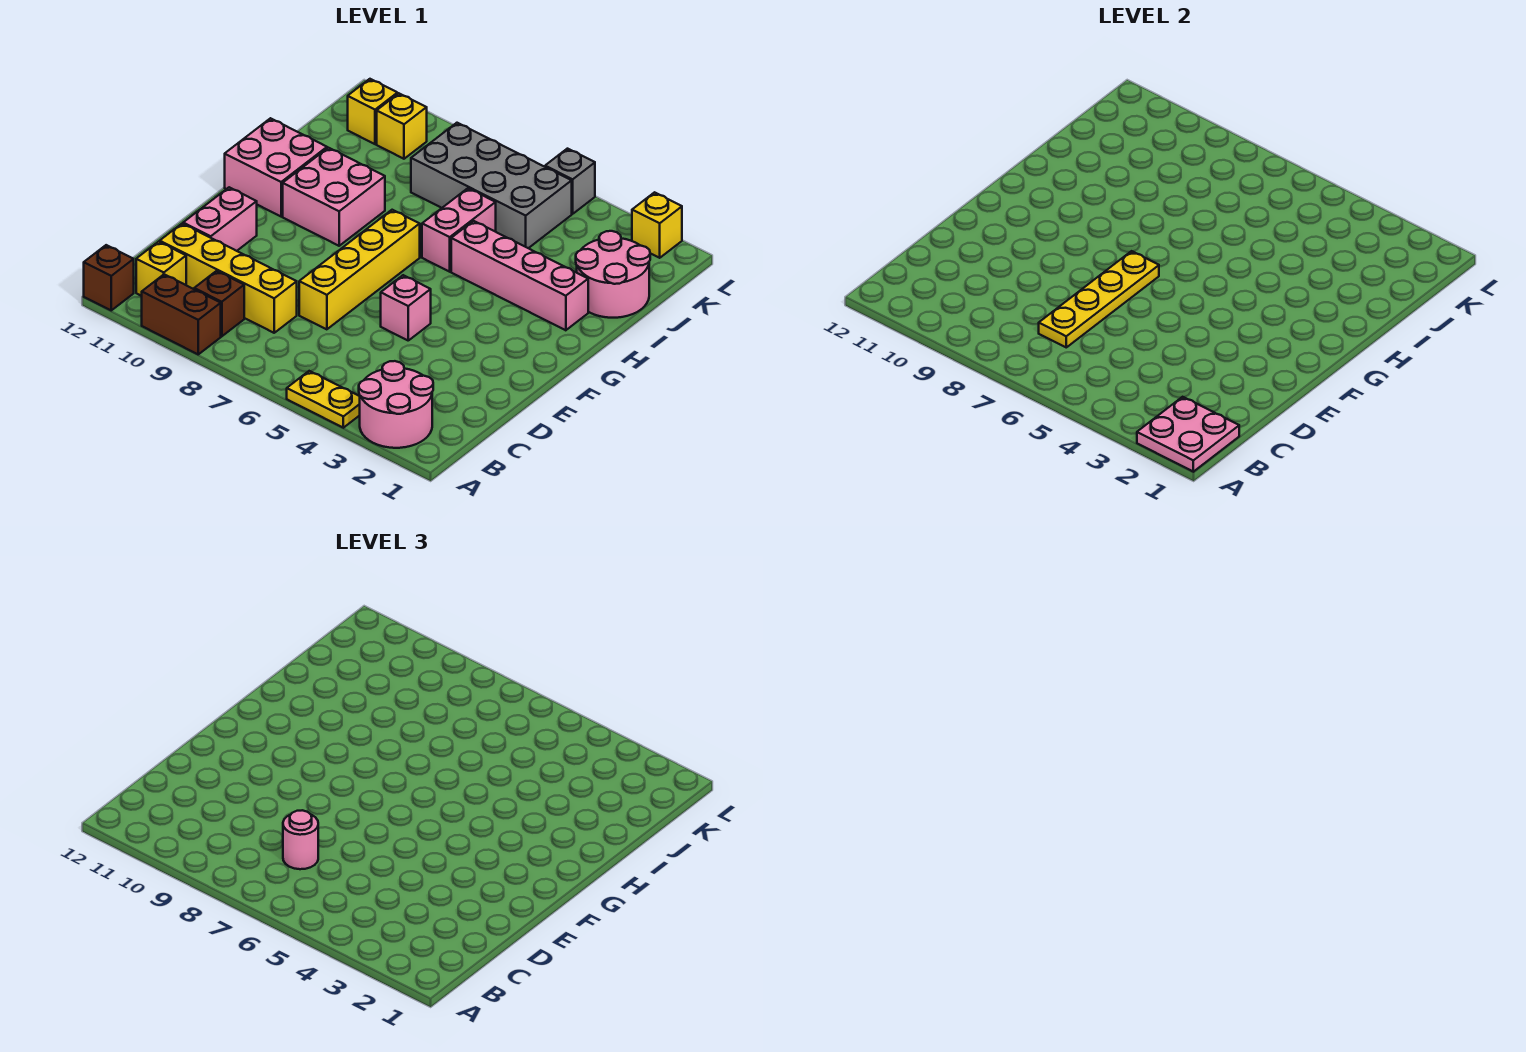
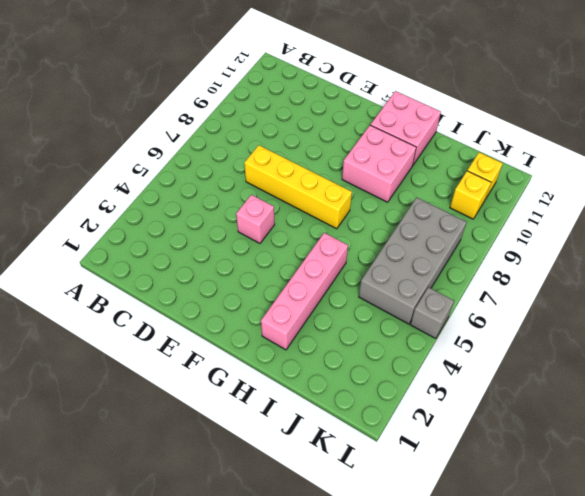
none -> pink 2x2 round brick [359,361,433,448]
none -> yellow 1x2 plate [287,371,360,428]
none -> brown 1x2 brick [142,274,221,354]

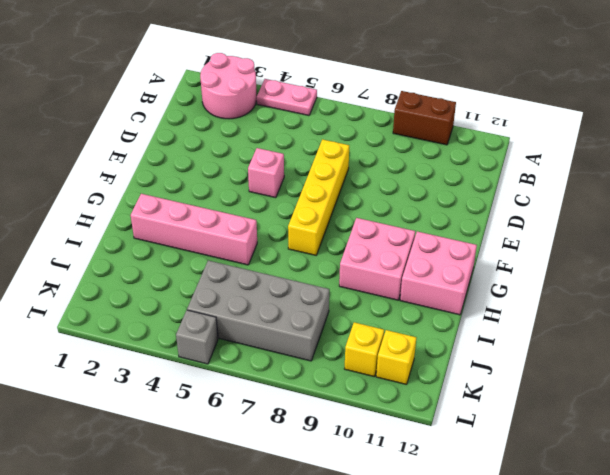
pink 1x2 plate [257,79,317,116] -> yellow 1x2 plate [287,371,360,428]
none -> brown 1x1 brick [84,245,134,310]
none -> brown 1x1 brick [194,271,244,336]
none -> yellow 1x1 brick [136,242,186,296]

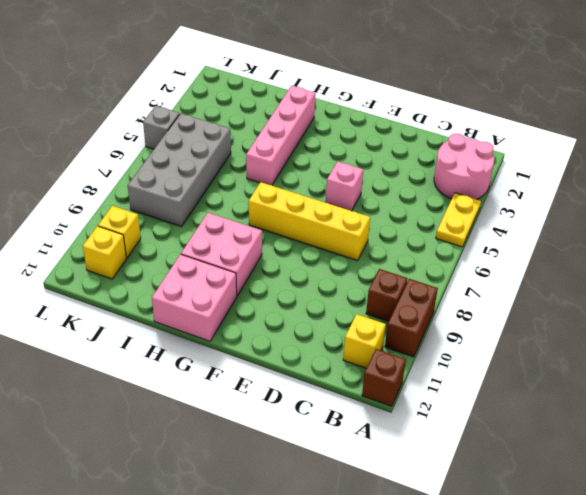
none -> yellow 1x4 brick [160,224,297,333]
none -> pink 1x2 brick [183,187,257,251]
none -> pink 1x2 brick [422,188,496,272]

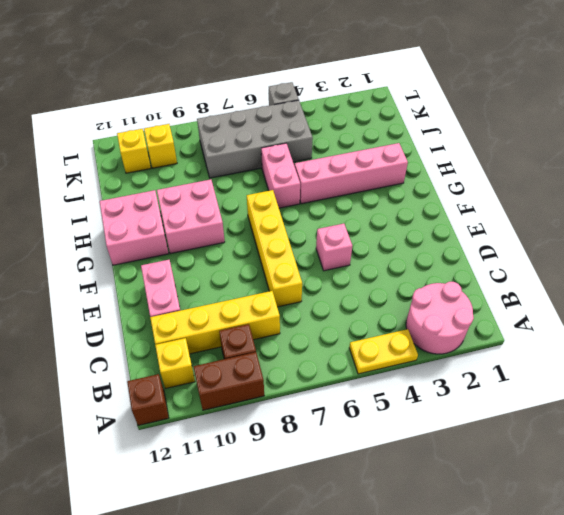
none -> pink 2x2 round brick [576,231,650,318]
none -> yellow 1x1 brick [632,192,682,258]
none -> pink 2x2 plate [1137,397,1239,472]

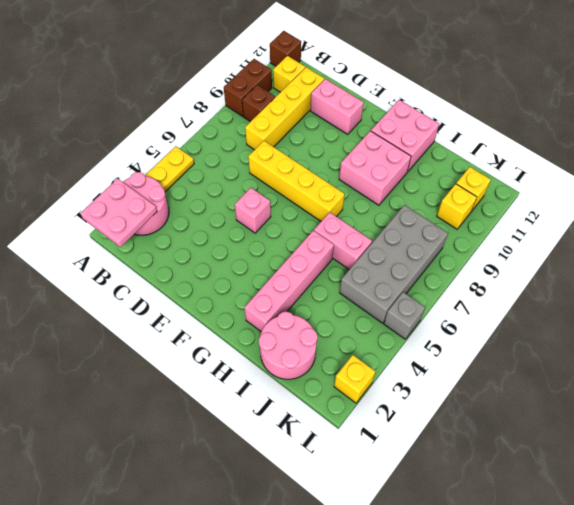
none -> yellow 1x4 plate [1039,251,1159,347]
none -> pink 1x1 round brick [283,810,318,869]

